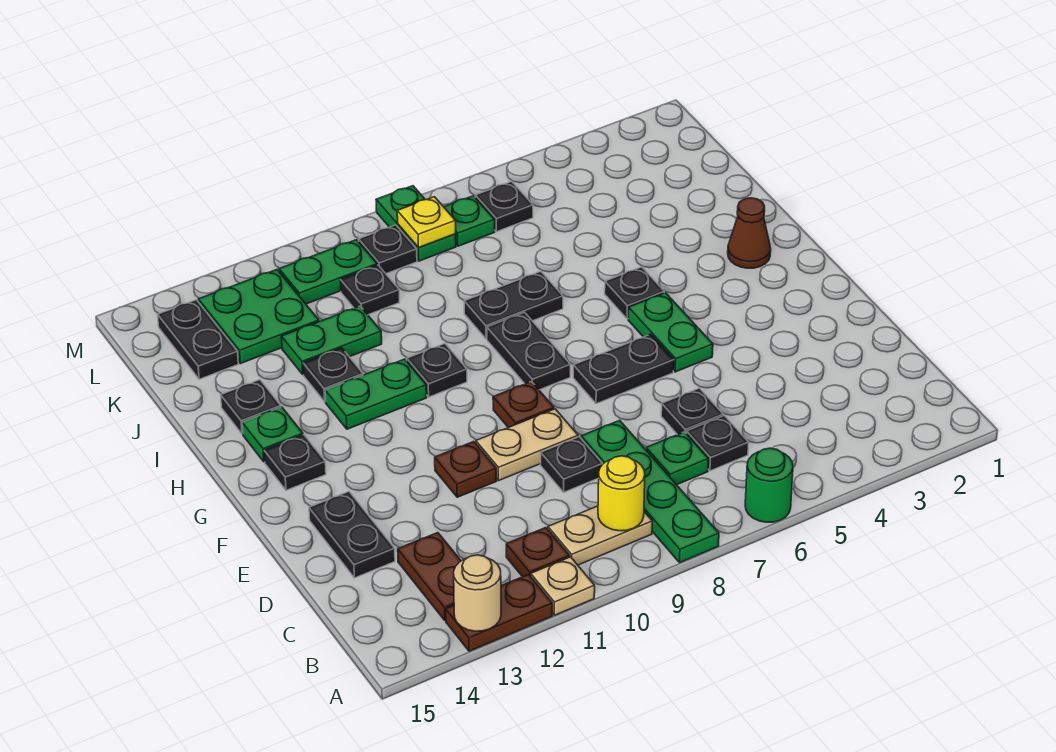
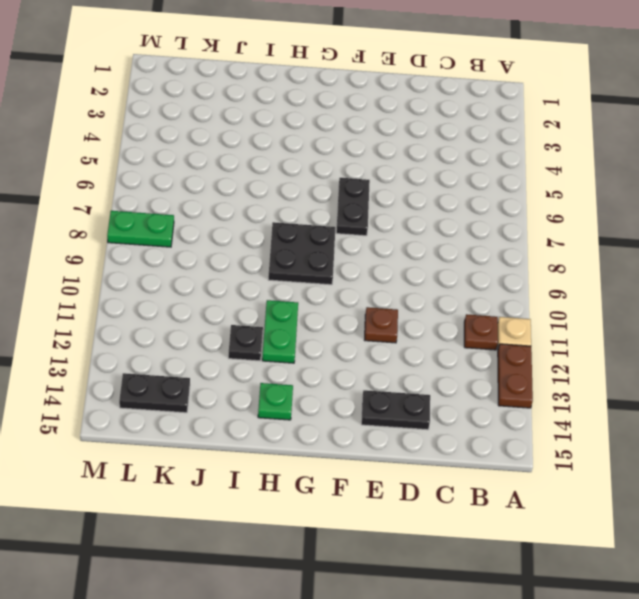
black 2x2 plate [268,222,335,285] -> black 1x2 plate [487,312,570,390]
none -> green 1x1 round brick [745,448,793,522]
none -> green 1x4 plate [581,420,719,563]
none -> tan 1x2 plate [548,506,652,565]
none -> brown 1x2 plate [398,533,461,620]

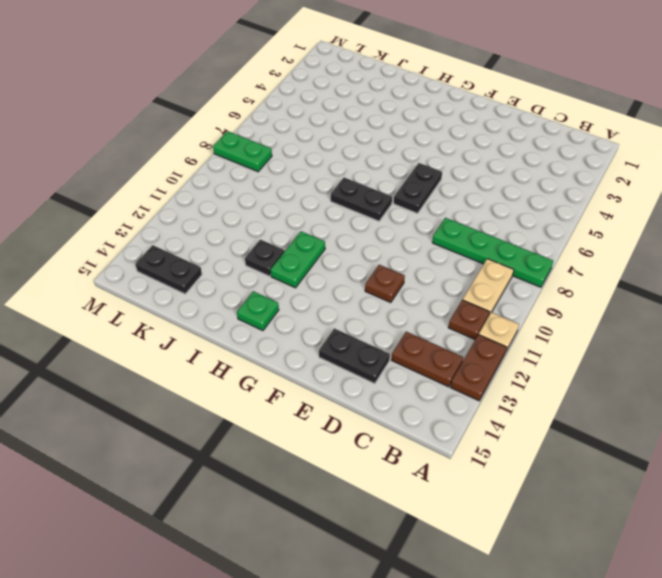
none -> green 1x1 round brick [745,448,793,522]
none -> black 1x1 plate [686,416,749,471]
none -> green 1x1 plate [646,432,708,485]
none -> black 1x1 plate [661,388,723,435]

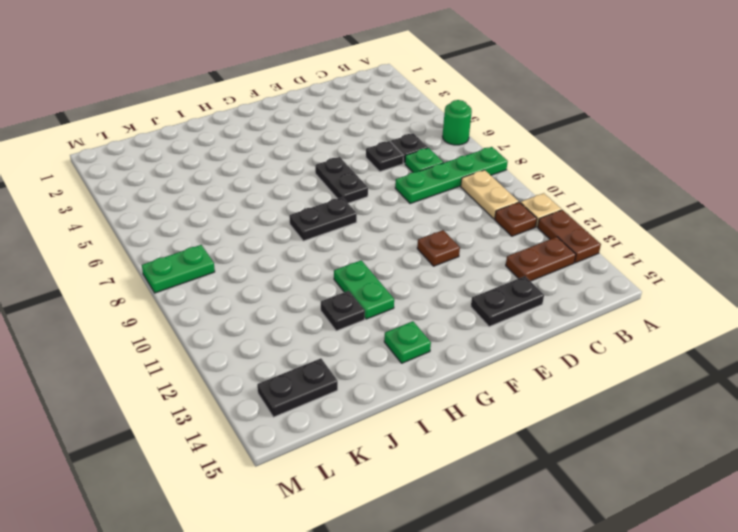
none -> black 1x1 plate [541,437,603,492]
none -> tan 1x2 plate [476,409,578,481]
none -> green 1x2 plate [628,293,713,372]
none -> brown 1x1 plate [493,382,554,428]

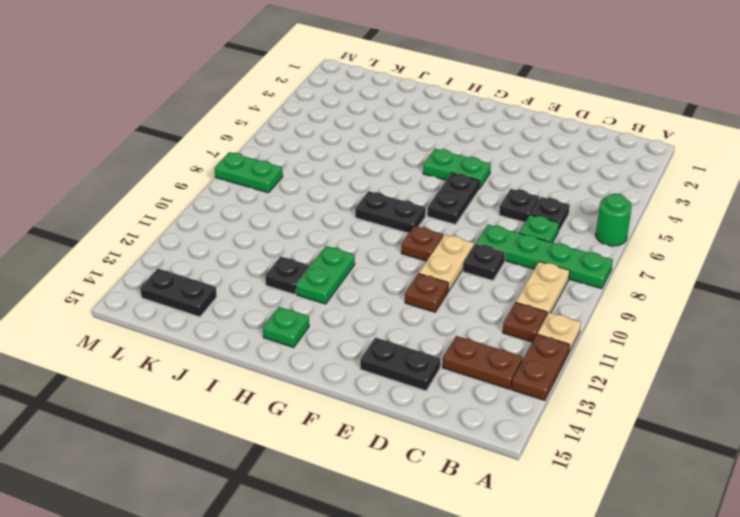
none -> black 1x1 plate [264,435,326,490]
none -> brown 1x1 cone [728,198,771,268]
none -> black 1x1 plate [605,267,664,319]
none -> black 1x1 plate [407,344,467,397]

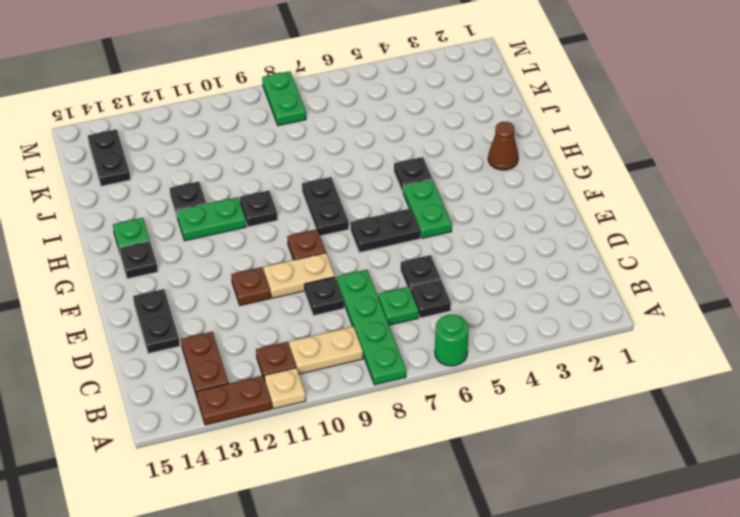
none -> black 1x2 plate [464,271,563,339]
none -> black 1x1 plate [221,380,281,434]
none -> green 1x2 plate [281,306,382,375]
none -> black 1x1 plate [340,265,400,315]

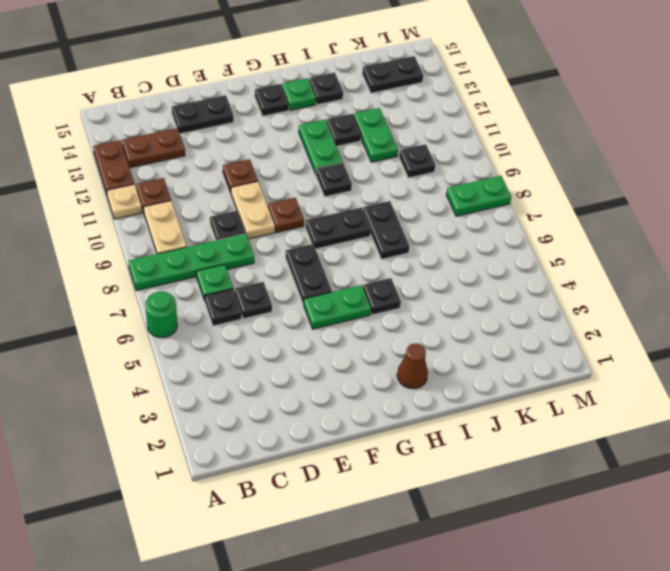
none -> green 2x2 plate [198,270,319,364]
none -> black 1x1 plate [475,181,533,232]
none -> green 1x1 plate [444,196,495,246]
none -> black 1x1 plate [359,225,417,274]

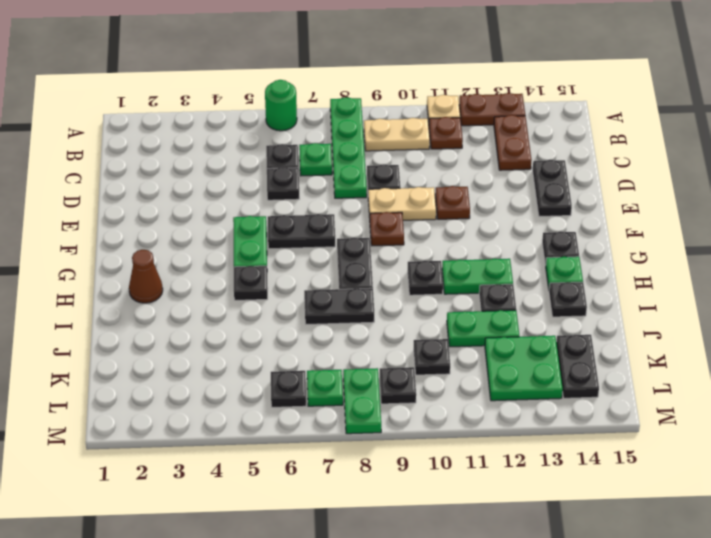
none -> green 1x2 plate [279,240,377,304]
none -> tan 1x1 round brick [454,555,501,631]
none -> yellow 1x1 round brick [598,456,645,531]
none -> yellow 1x1 plate [397,197,456,248]

